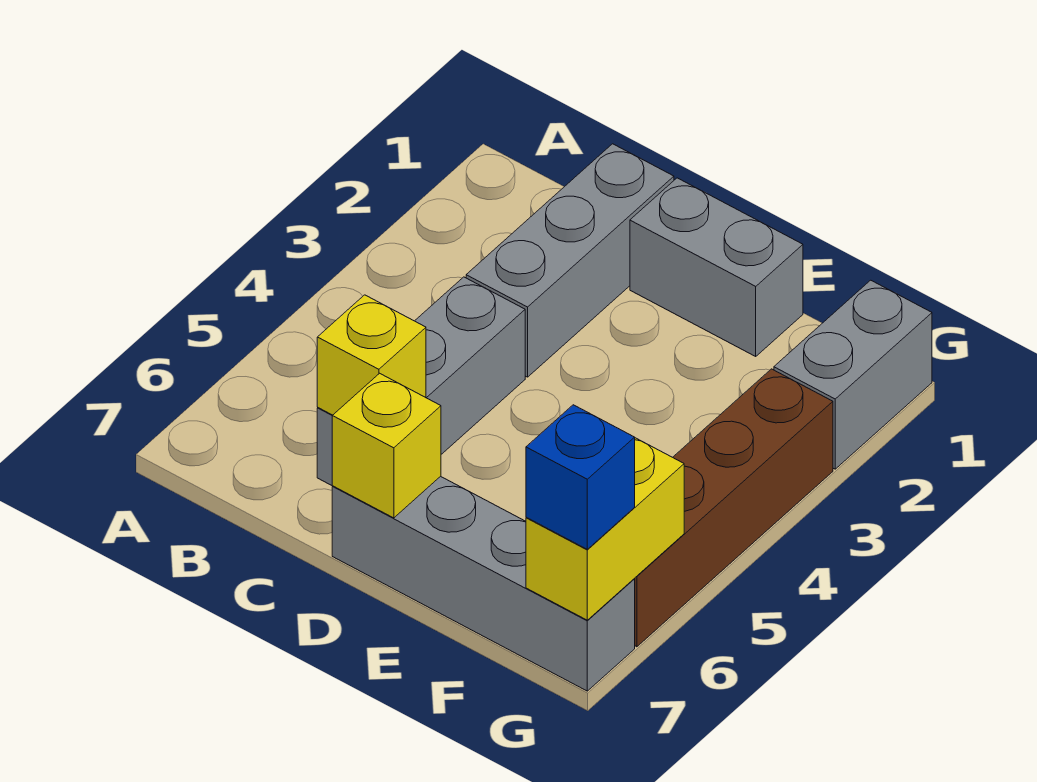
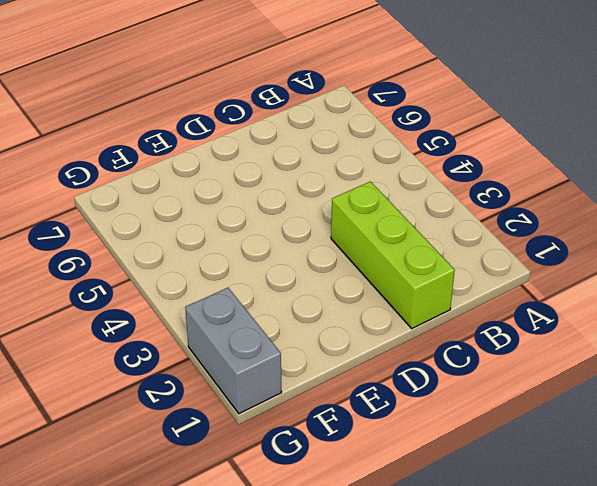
lime 1x3 brick [331,182,455,328] -> grey 1x3 brick [466,144,674,377]
none -> grey 1x3 brick [317,277,525,485]
none -> grey 1x2 brick [630,178,803,356]

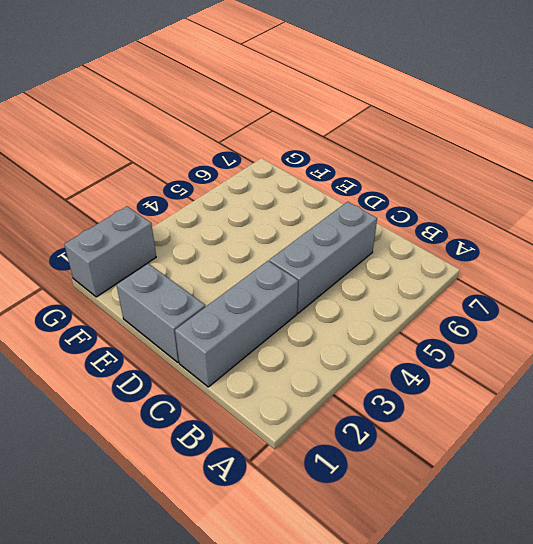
none -> grey 1x4 brick [332,476,635,691]
none -> brown 1x4 brick [634,369,833,647]

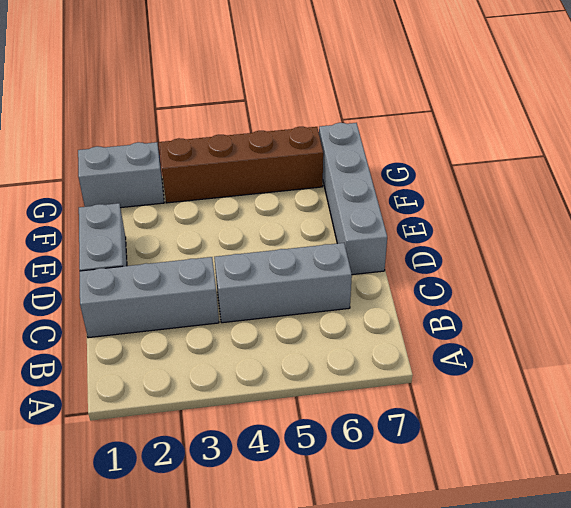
none -> yellow 1x1 brick [317,295,426,415]
none -> yellow 1x1 brick [332,373,441,518]

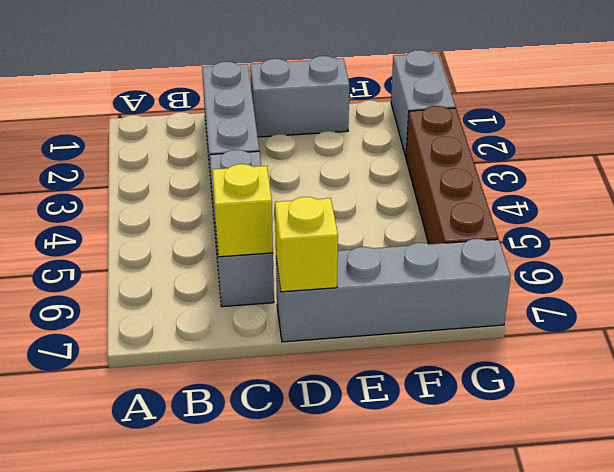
none -> yellow 1x2 brick [526,438,684,620]
none -> blue 1x1 brick [526,405,635,549]

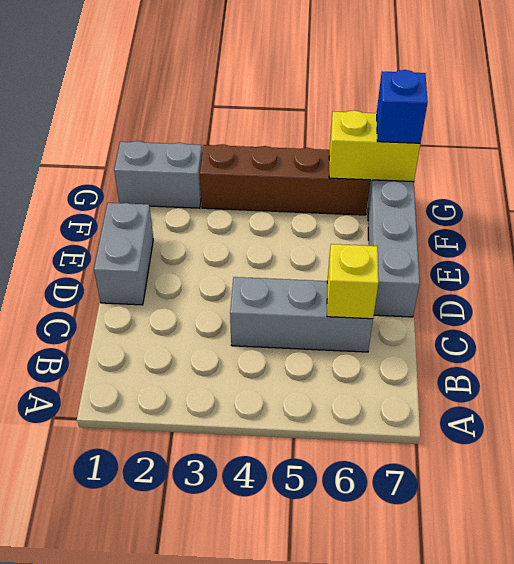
none -> grey 1x3 brick [466,144,674,377]
none -> yellow 1x1 brick [332,373,441,518]

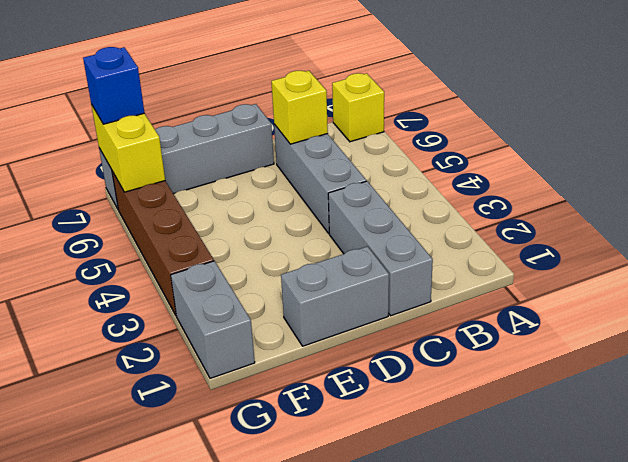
yellow 1x1 brick [332,73,384,142] -> yellow 1x1 brick moved to [332,373,441,518]

